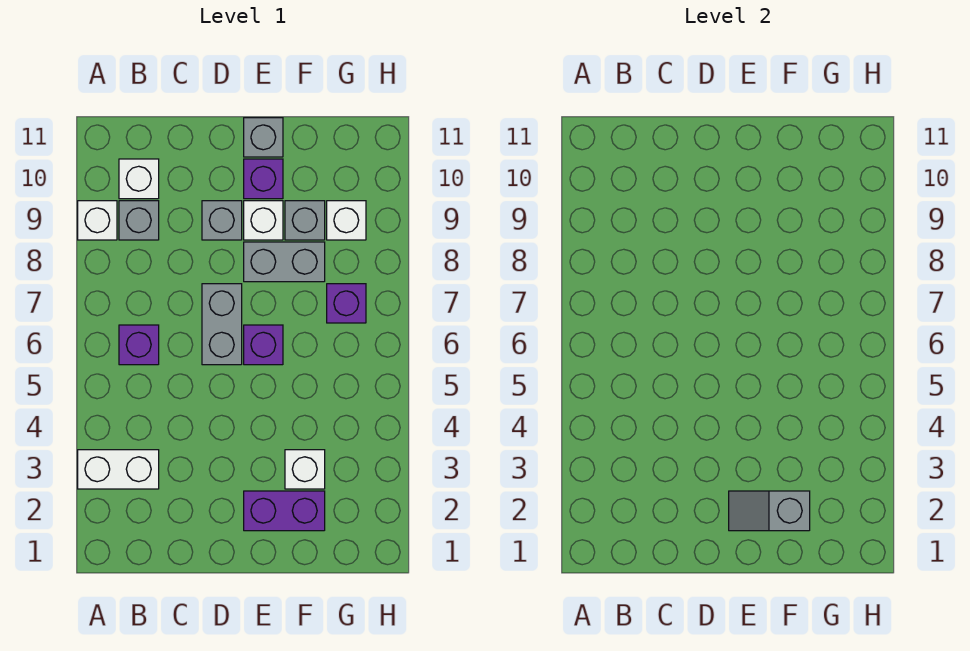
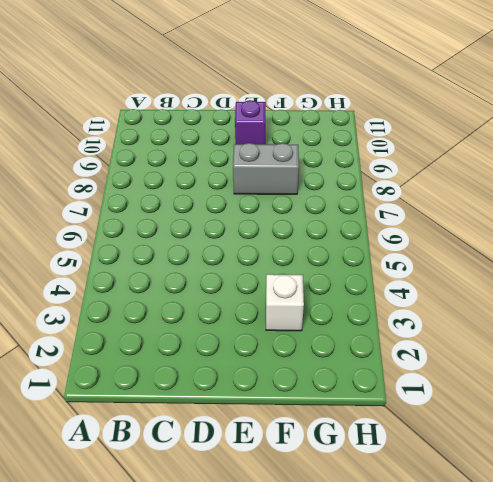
none -> white 1x2 brick [78,450,159,489]
none -> white 1x1 brick [78,201,117,240]
none -> purple 1x1 brick [119,325,159,365]

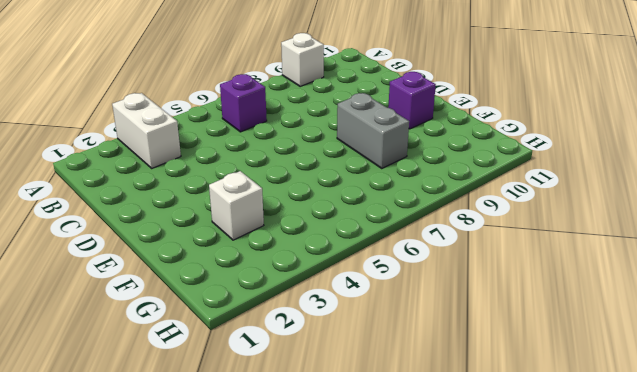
none -> grey 1x1 brick [119,201,159,240]
none -> white 1x1 brick [119,159,159,199]
none -> grey 1x2 brick [202,284,242,365]

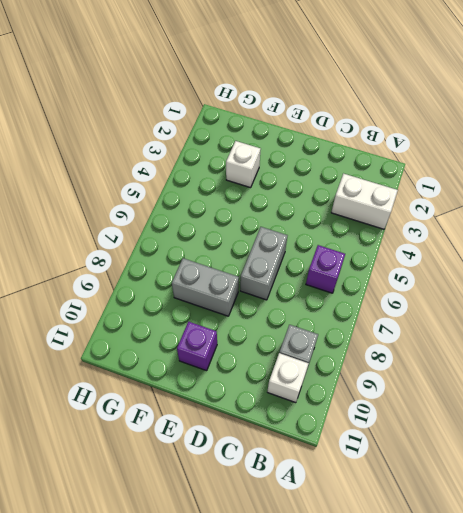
none -> white 1x1 brick [78,201,117,240]
none -> grey 1x1 brick [202,201,242,240]
none -> purple 1x2 brick [244,491,325,531]

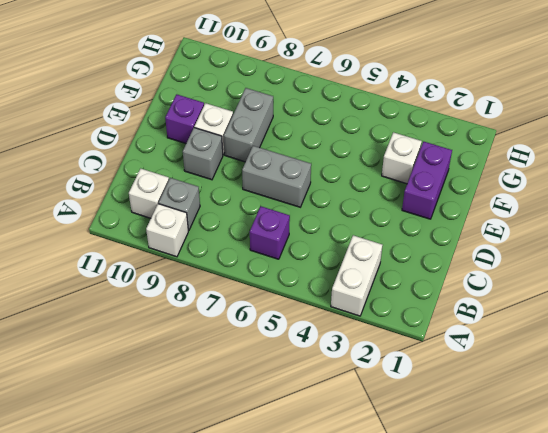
none -> purple 1x1 brick [244,325,283,365]
none -> grey 1x1 brick [244,118,283,157]
none -> grey 1x1 brick [285,201,325,240]

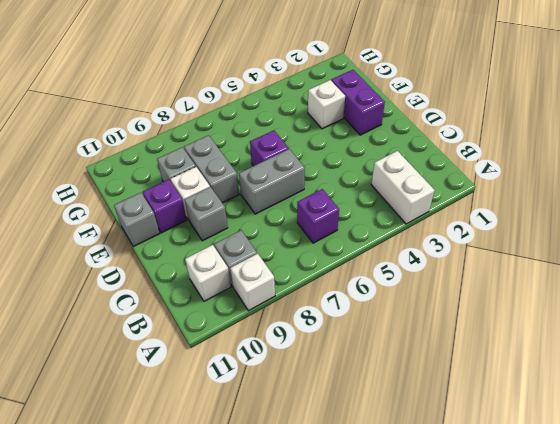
none -> purple 1x1 brick [327,284,366,323]
none -> white 1x1 brick [327,201,366,240]
none -> grey 1x2 slope [729,491,810,531]

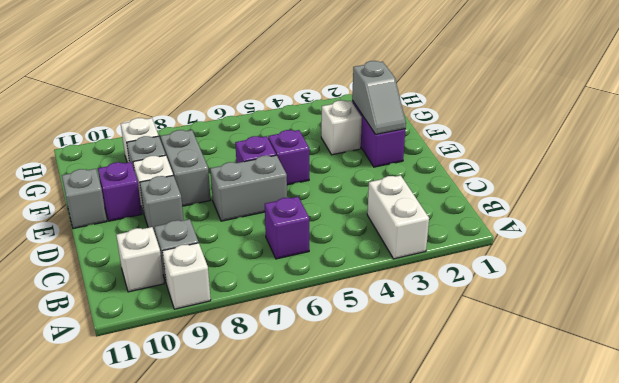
purple 1x1 brick [268,130,309,185] -> purple 1x1 brick moved to [327,284,366,323]

